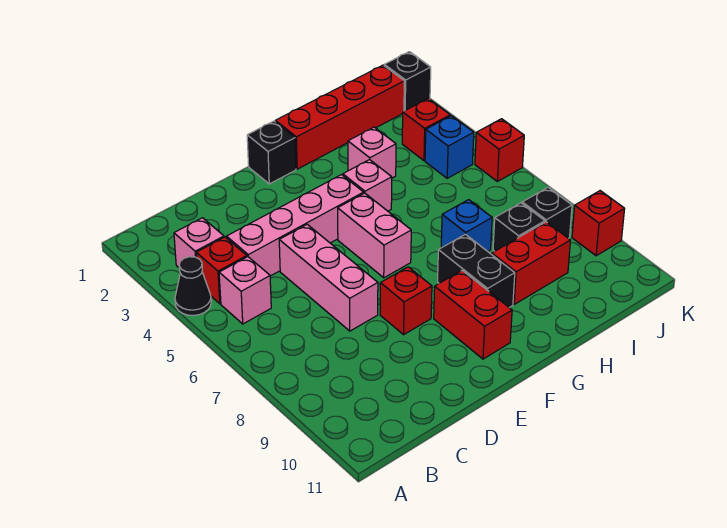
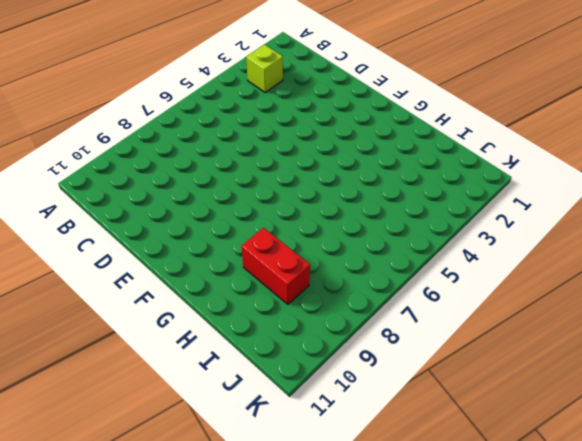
lime 1x1 brick [246,44,283,92] -> pink 1x1 brick [174,218,224,267]
none -> black 1x1 cone [175,257,211,316]
none -> red 1x1 brick [196,237,247,304]
none -> pink 1x1 brick [219,257,271,324]

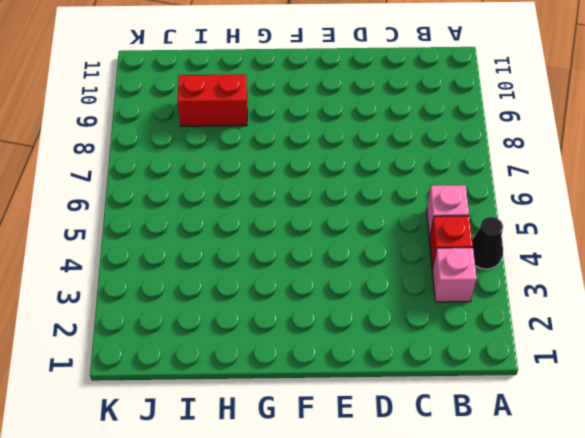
none -> pink 1x4 brick [226,175,364,276]
none -> pink 1x3 brick [279,224,378,331]
none -> red 1x1 brick [380,267,432,335]

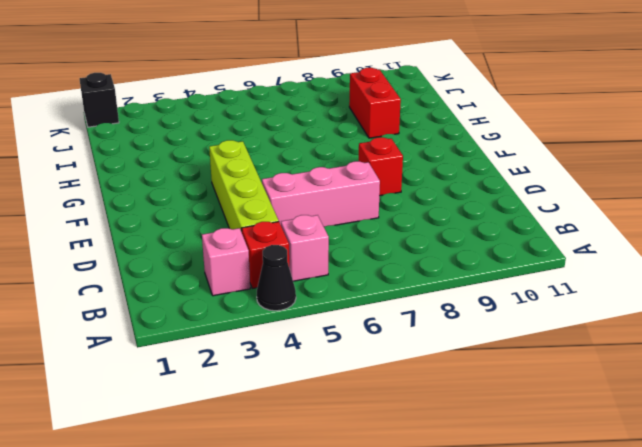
lime 1x4 brick [209,140,279,232] -> pink 1x4 brick [226,175,364,276]
none -> black 1x1 brick [247,121,296,184]
none -> pink 1x2 brick [338,193,411,278]
none -> red 1x2 brick [434,271,512,359]

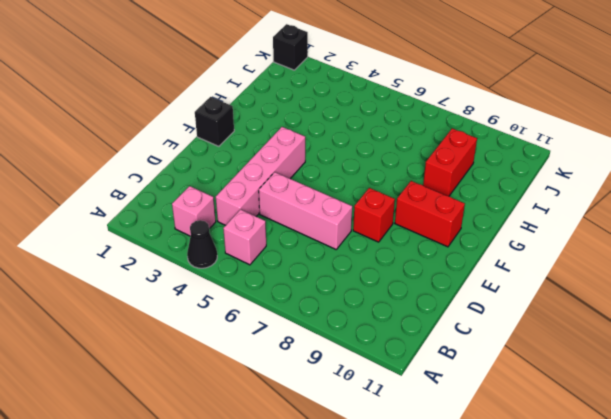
none -> red 1x1 brick [196,237,247,304]
none -> pink 1x2 brick [338,193,411,278]
none -> red 1x4 brick [275,65,404,169]

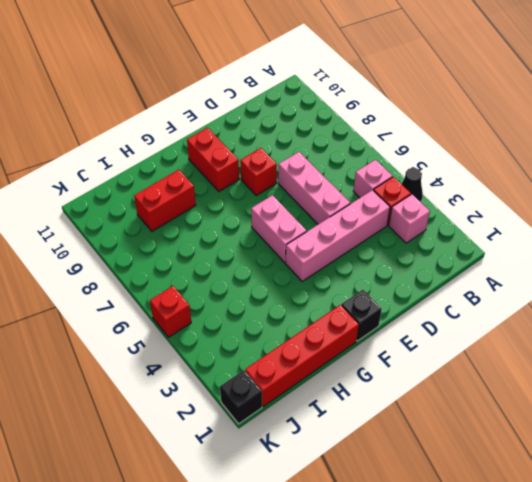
none -> pink 1x1 brick [343,160,392,211]
none -> black 1x2 brick [438,234,515,307]
none -> pink 1x1 brick [348,127,396,178]

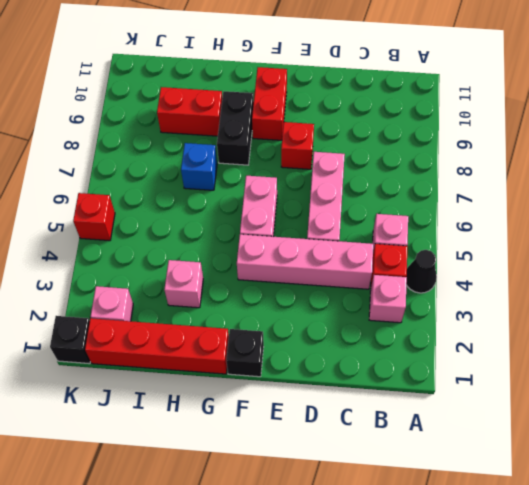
pink 1x1 brick [91,286,133,321] -> pink 1x1 brick moved to [343,160,392,211]
none -> black 1x1 brick [493,203,545,251]
none -> red 1x1 brick [402,99,450,161]
none -> blue 1x1 brick [425,116,474,178]

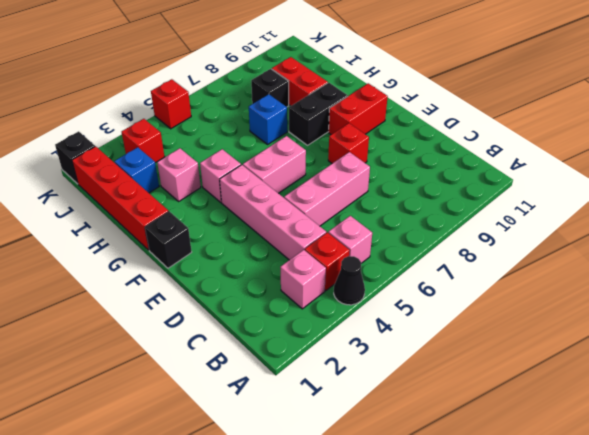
blue 1x1 brick [115,147,159,193] -> blue 1x1 brick moved to [425,116,474,178]
none -> black 1x1 brick [522,188,572,238]
none -> red 1x1 brick [572,191,625,256]

